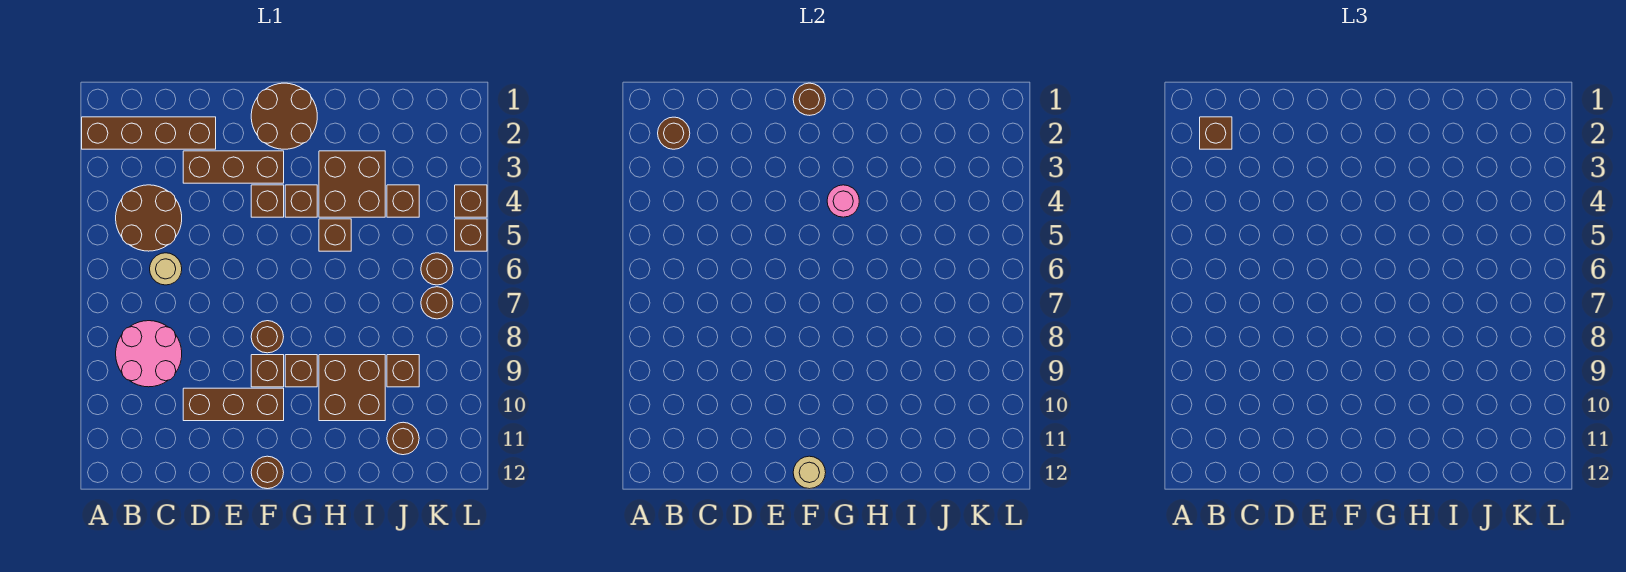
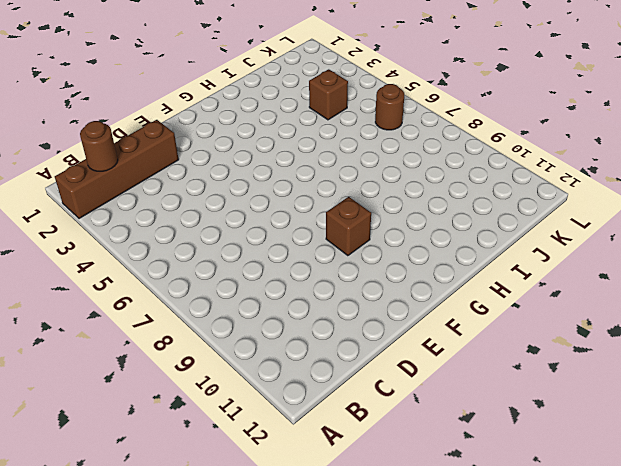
none -> brown 2x2 round brick [116,185,182,251]
none -> pink 2x2 round brick [116,321,182,387]
none -> tan 1x1 round brick [150,253,182,285]

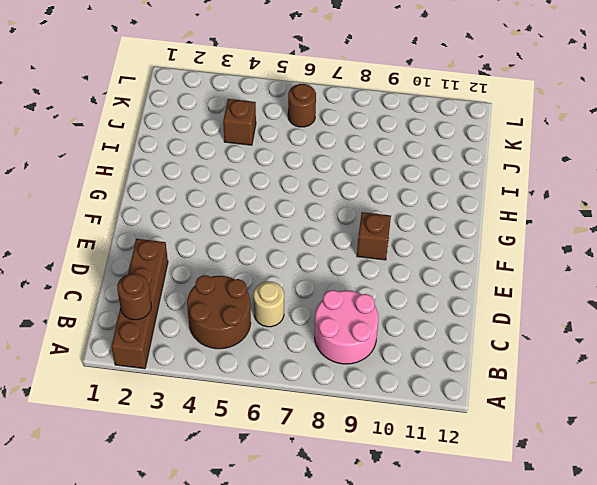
none -> brown 1x3 brick [183,151,284,183]
none -> brown 1x3 brick [183,388,284,421]
none -> brown 2x2 round brick [251,83,317,149]

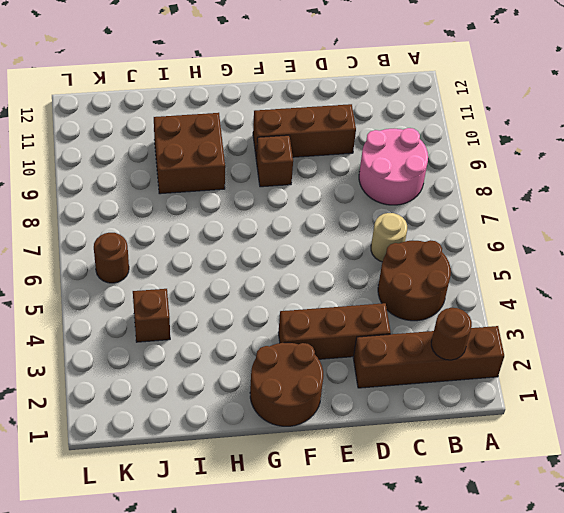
none -> brown 1x1 brick [251,185,284,217]
none -> brown 1x1 round brick [251,321,284,353]
none -> brown 1x1 round brick [251,456,284,489]

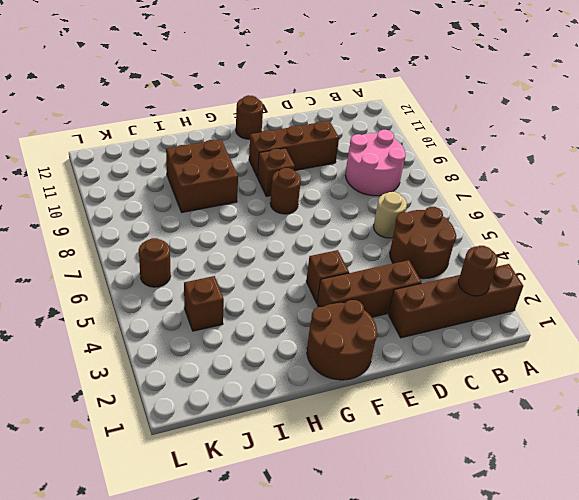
none -> brown 1x1 brick [285,185,317,217]
none -> brown 1x1 brick [285,355,317,387]
none -> brown 2x2 brick [319,151,385,217]

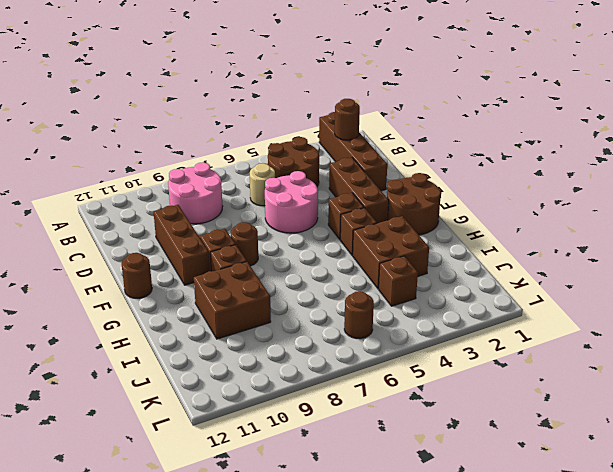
pink 2x2 round brick [265,171,318,233] -> none
none -> brown 1x1 brick [319,219,351,251]
none -> brown 1x1 brick [387,355,419,387]
none -> brown 1x1 round brick [387,422,419,455]

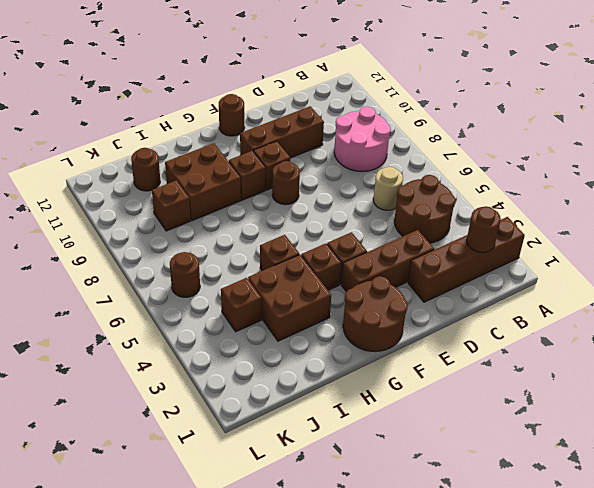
none -> brown 1x1 round brick [421,287,453,319]
none -> brown 1x1 brick [455,185,487,217]
none -> brown 1x1 brick [455,219,487,251]

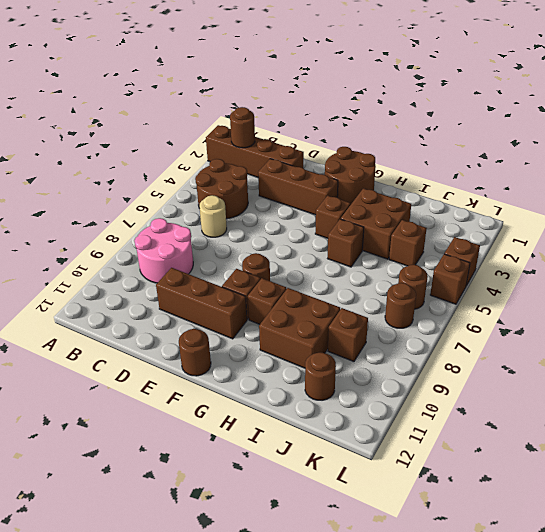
none -> brown 1x1 brick [251,185,284,217]
none -> brown 1x1 round brick [793,83,826,115]
none -> tan 1x1 round brick [793,456,826,489]

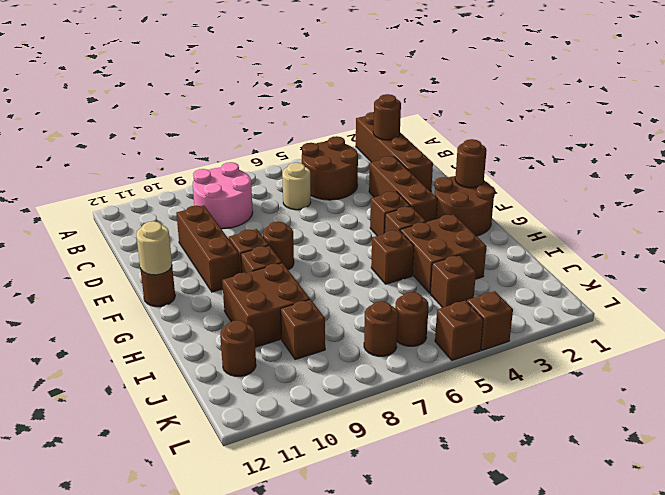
none -> pink 1x1 round brick [827,185,859,217]
none -> brown 1x1 brick [1200,117,1232,149]

